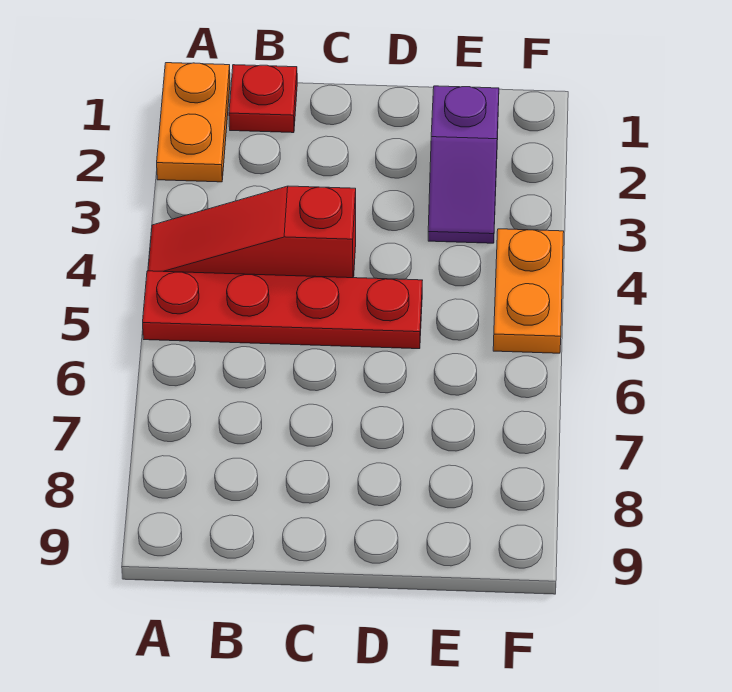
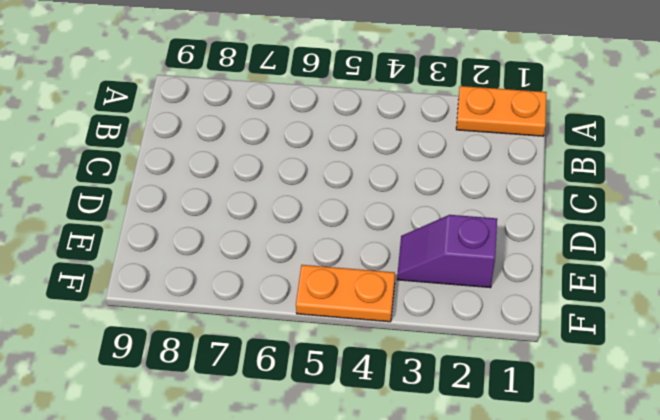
none -> red 1x3 slope [148,186,356,278]
none -> red 1x4 plate [143,271,422,349]

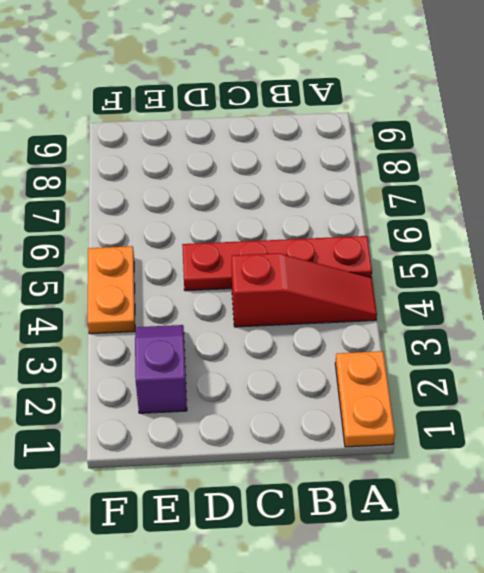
none -> red 1x1 plate [229,65,297,133]

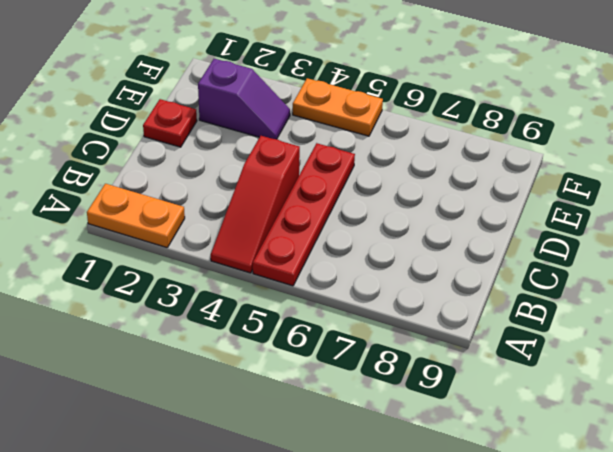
red 1x1 plate [143,99,197,147] -> red 1x1 plate moved to [229,65,297,133]

